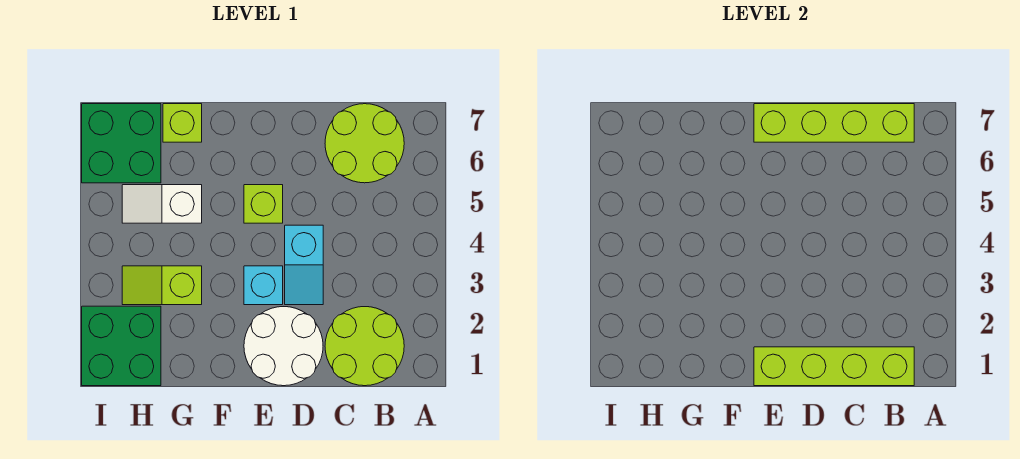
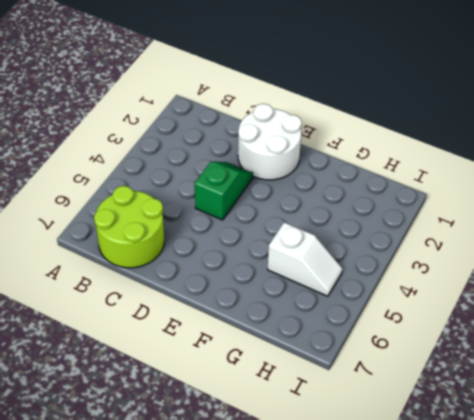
green 1x2 slope [195,162,253,220] -> cyan 1x2 slope [285,225,323,305]
none -> lime 2x2 round brick [325,307,404,386]
none -> cyan 1x1 brick [244,266,283,305]
none -> lime 1x1 brick [244,185,283,223]

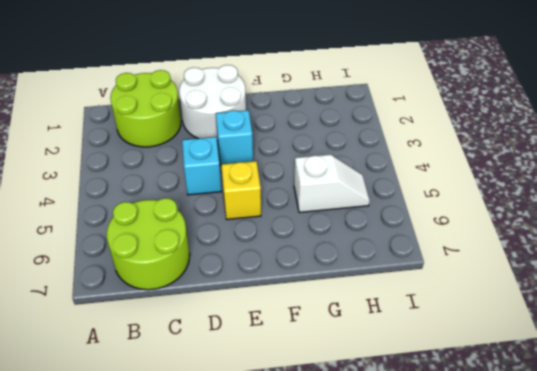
yellow 1x1 brick [221,161,261,219] -> lime 1x1 brick [244,185,283,223]
none -> lime 1x2 slope [122,266,202,305]
none -> lime 1x1 brick [163,104,202,142]
none -> green 2x2 brick [82,306,161,386]

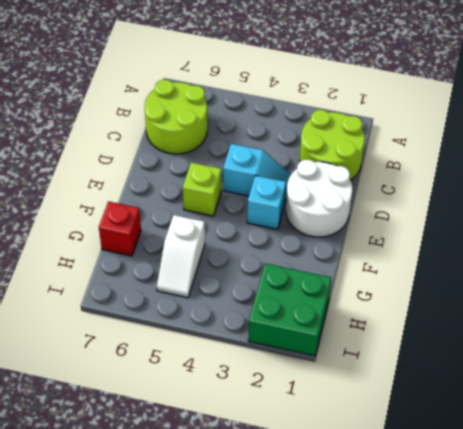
red 1x1 brick [99,201,141,256] -> lime 1x1 brick [163,104,202,142]
none -> lime 1x2 slope [122,266,202,305]
none -> green 2x2 brick [82,104,161,183]
none -> lime 1x4 brick [754,347,914,386]

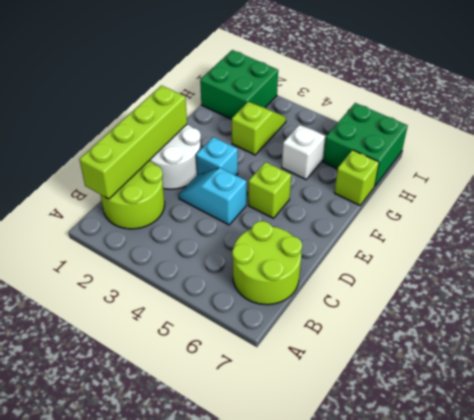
none -> lime 1x4 brick [754,104,914,142]

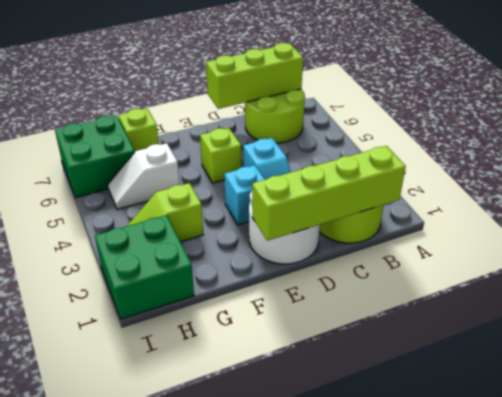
lime 1x3 brick [206,43,303,109] -> lime 1x4 brick [754,104,914,142]

